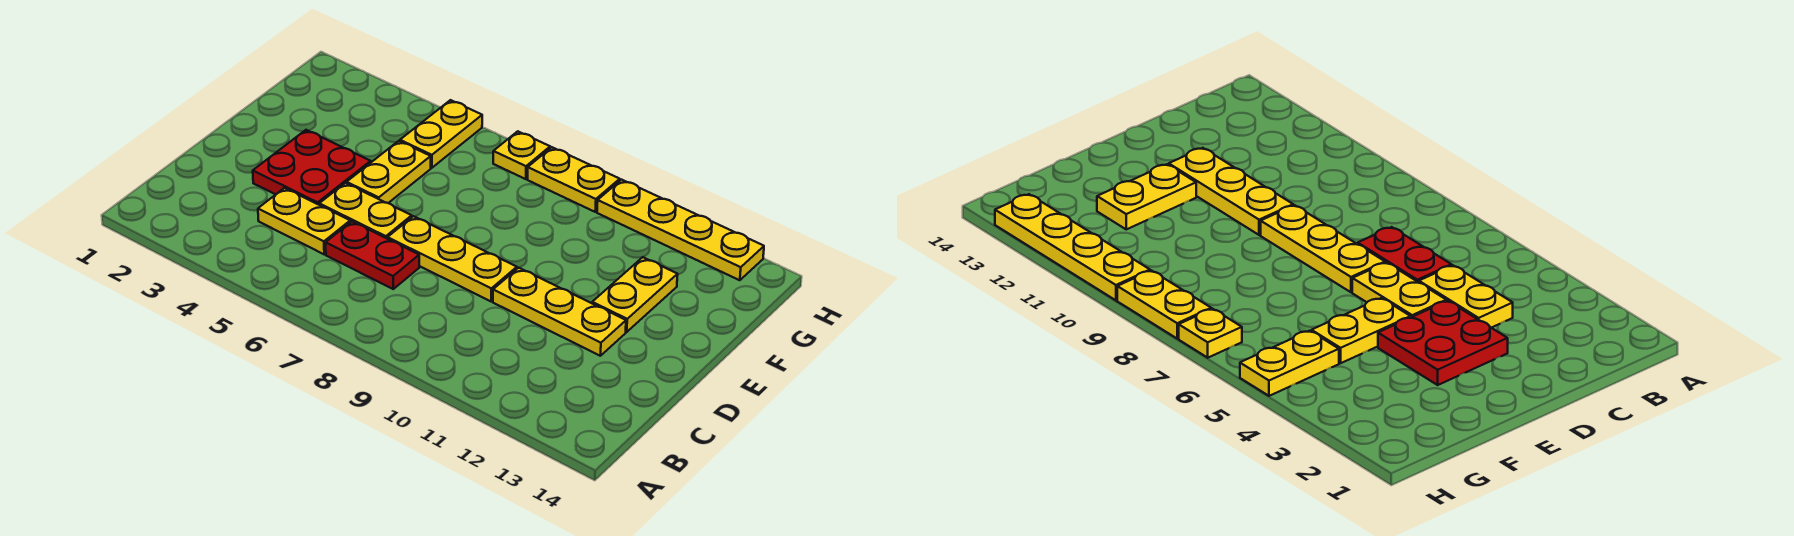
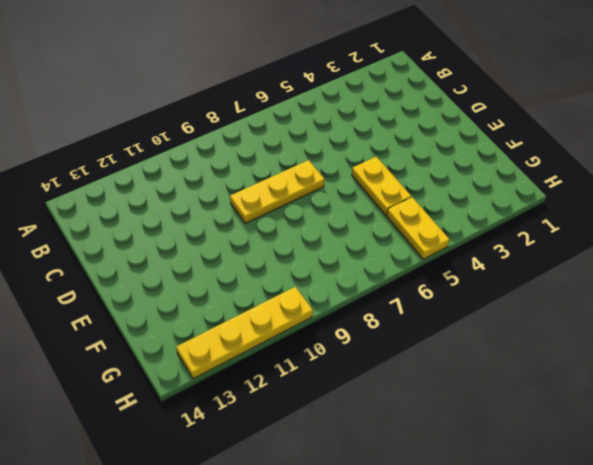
none -> yellow 1x2 plate [258,188,350,254]
none -> red 1x2 plate [326,222,419,289]
none -> red 2x2 plate [253,130,371,205]

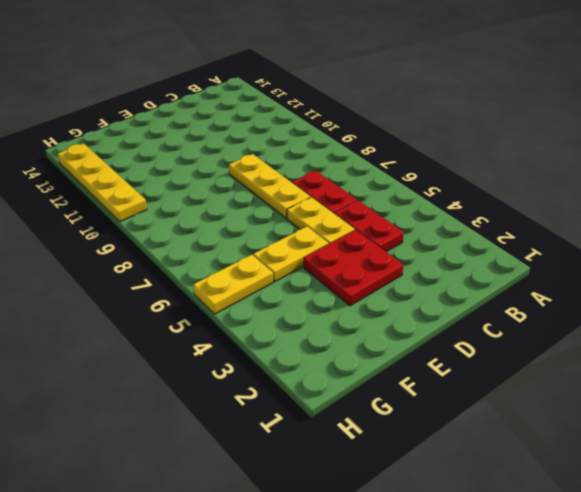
red 1x2 plate [334,200,404,252] -> yellow 1x2 plate [258,188,350,254]
none -> yellow 1x3 plate [493,268,626,356]
none -> yellow 1x2 plate [592,257,678,332]
none -> yellow 1x1 plate [493,131,550,179]

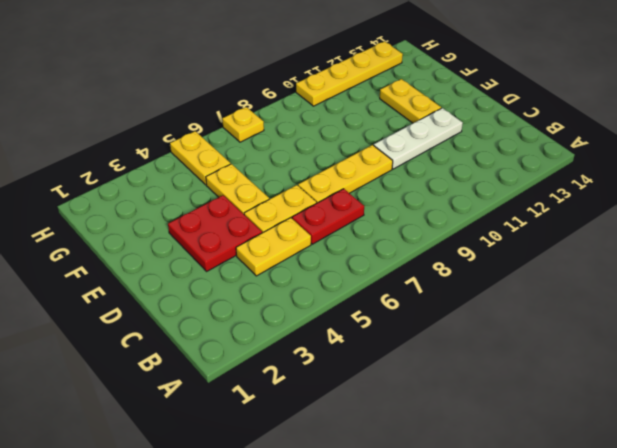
white 1x3 plate [374,108,463,169] -> yellow 1x3 plate [493,268,626,356]
none -> yellow 1x2 plate [527,147,620,212]

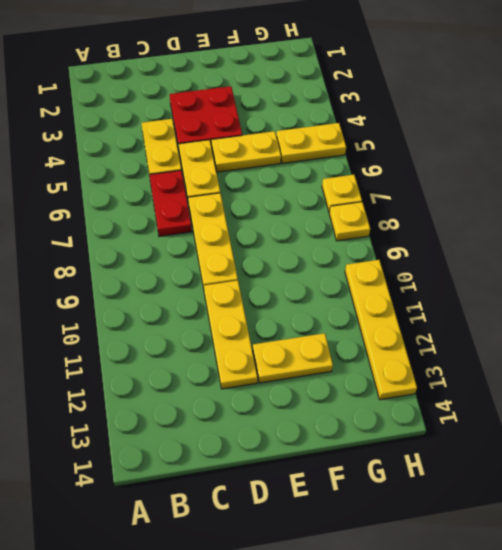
yellow 1x1 plate [329,202,370,241] -> yellow 1x2 plate [527,147,620,212]

